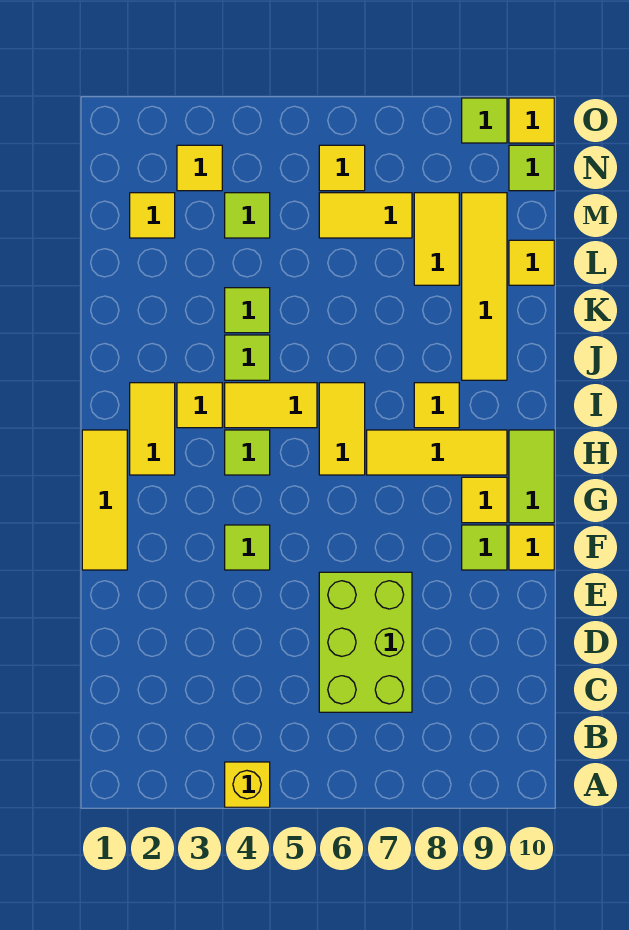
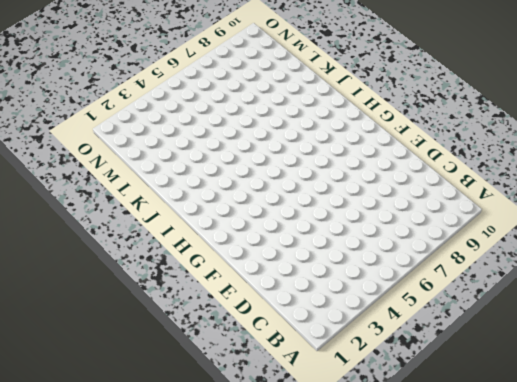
none -> yellow 1x1 brick [225,762,270,807]
none -> lime 2x3 brick [319,572,412,712]
none -> yellow 1x3 tile [82,430,127,570]

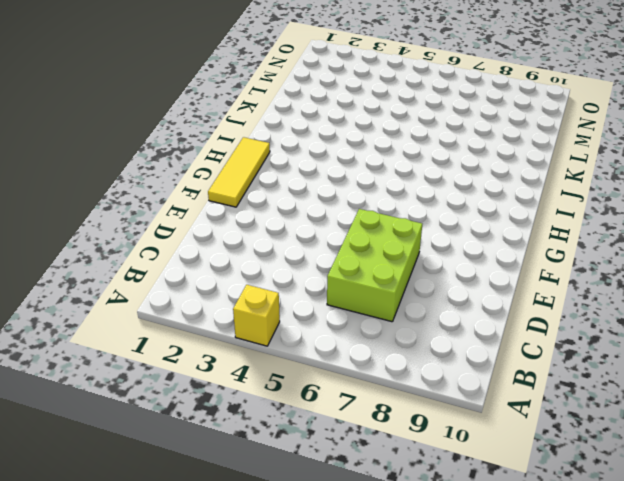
none -> lime 1x1 tile [225,525,270,570]
none -> lime 1x1 tile [462,525,507,570]
none -> yellow 1x1 tile [509,525,554,570]

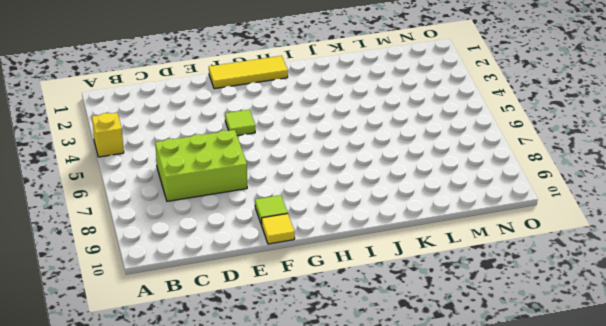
none -> yellow 1x1 tile [462,477,507,523]
none -> lime 1x2 tile [509,430,554,523]
none -> yellow 1x2 tile [130,383,175,475]

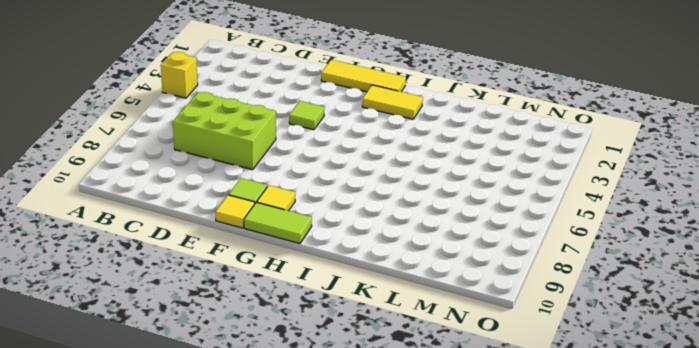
none -> lime 1x1 tile [225,430,270,475]
none -> yellow 1x2 tile [319,383,365,475]
none -> yellow 1x3 tile [367,430,507,475]

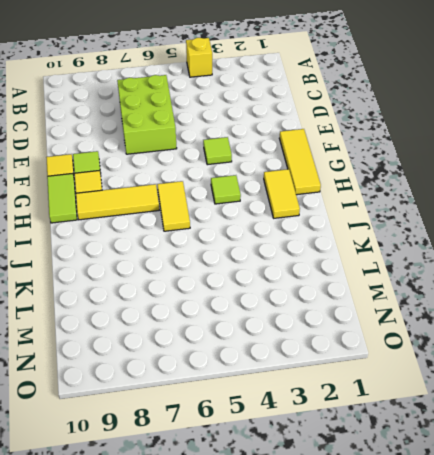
none -> yellow 1x1 tile [177,383,222,428]
none -> yellow 1x2 tile [225,383,317,428]
none -> yellow 1x1 tile [414,383,459,428]

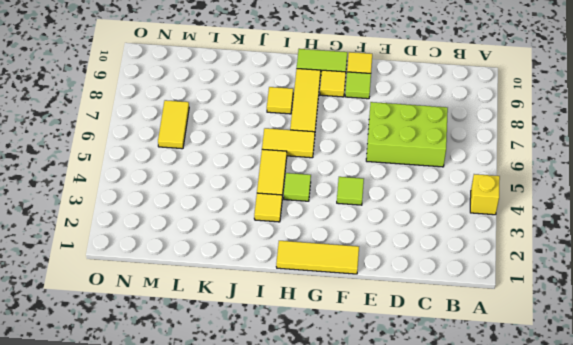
none -> yellow 1x2 tile [130,383,175,475]
none -> lime 1x1 tile [225,335,270,380]
none -> yellow 1x4 tile [462,193,507,380]

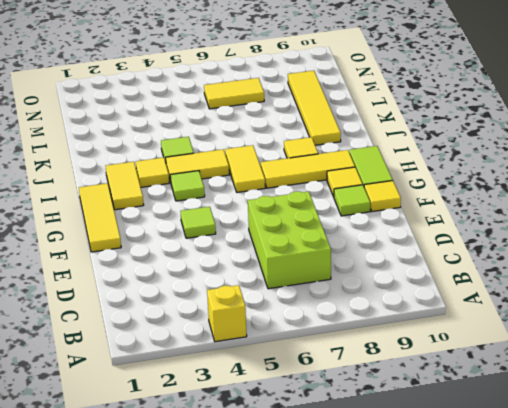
none -> lime 1x1 tile [225,288,270,333]
none -> yellow 1x2 tile [414,193,459,285]
none -> yellow 1x1 tile [509,240,554,285]

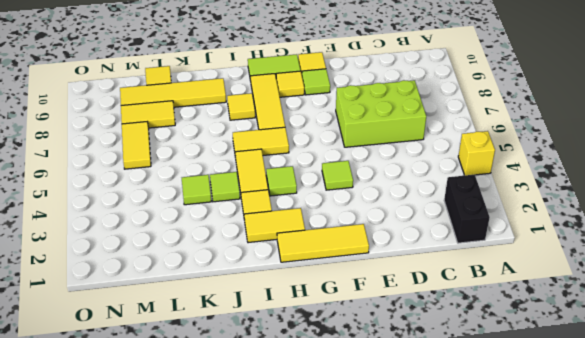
black 1x2 brick [444,175,490,243] -> none
none -> yellow 1x1 tile [130,193,175,238]
none -> lime 1x1 tile [225,193,270,238]
none -> yellow 1x1 tile [177,145,222,191]

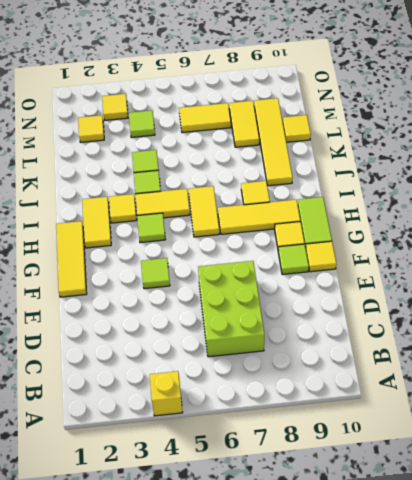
none -> yellow 1x1 tile [319,145,365,191]
none -> lime 1x1 tile [509,145,554,191]
none -> lime 1x1 tile [462,98,507,143]

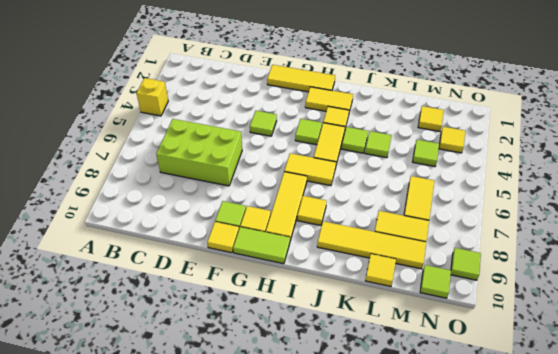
none -> yellow 1x1 tile [319,145,365,191]
none -> yellow 1x1 tile [509,98,554,143]

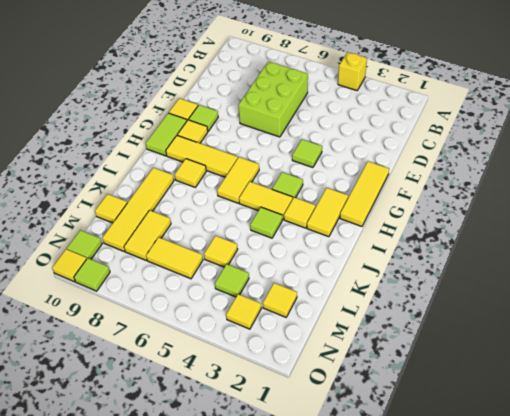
yellow 1x1 tile [204,236,238,267] -> yellow 1x1 tile moved to [319,145,365,191]
none -> lime 1x1 tile [225,288,270,333]

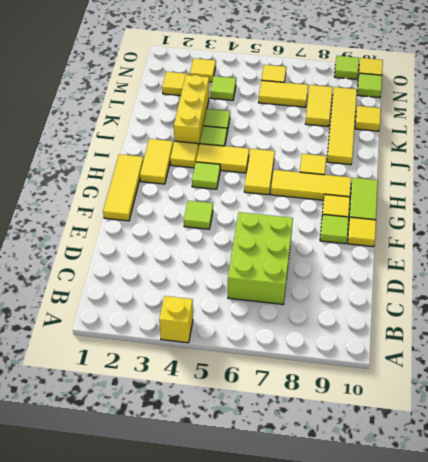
yellow 1x3 brick [174,75,209,148] -> none

